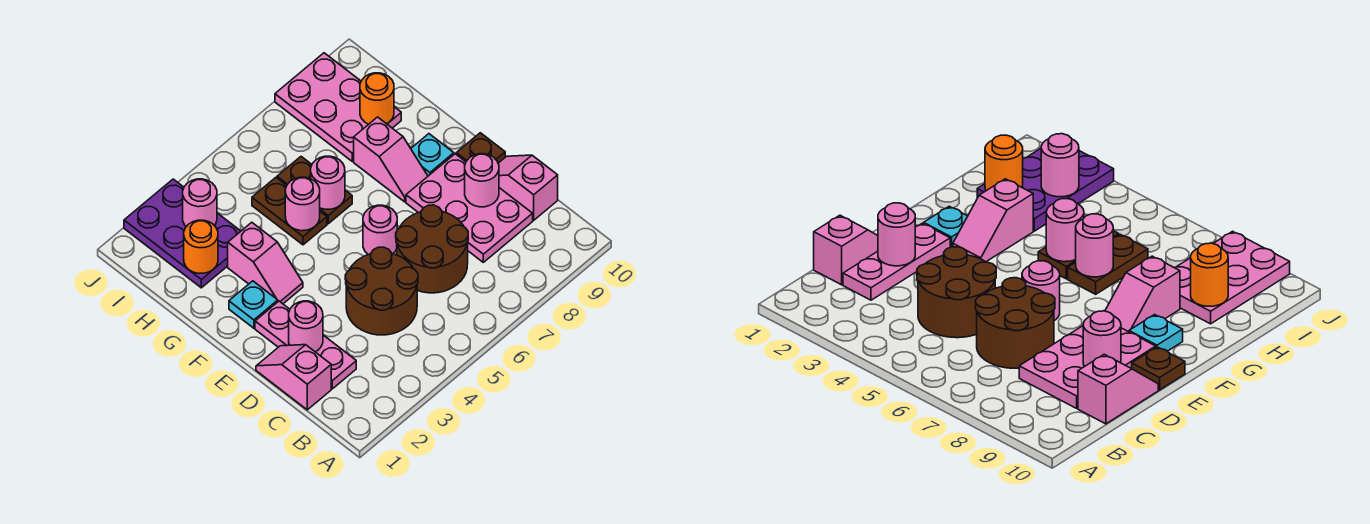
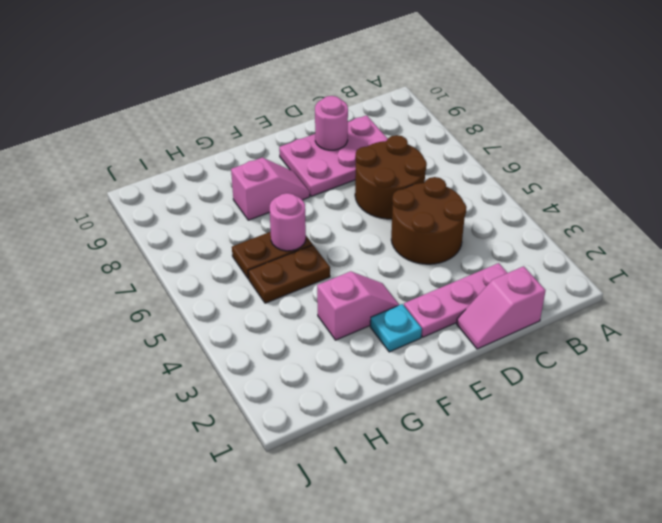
none -> pink 1x2 slope [498,155,558,220]
none -> pink 1x1 round brick [363,205,397,255]
none -> brown 1x1 plate [456,133,505,163]

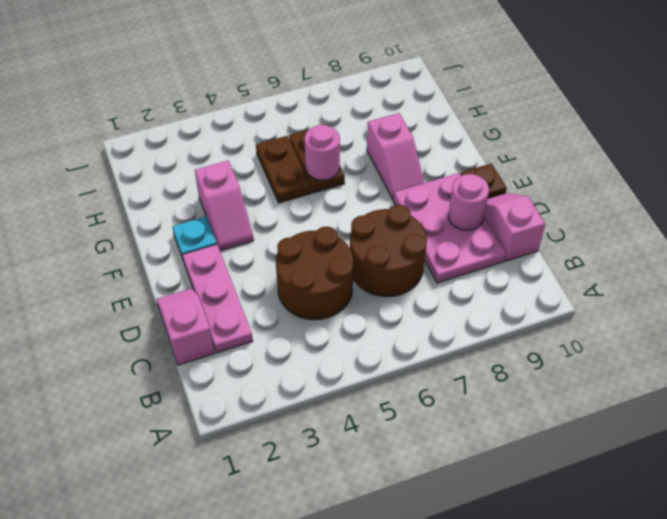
none -> pink 1x1 round brick [363,205,397,255]
none -> cyan 1x1 plate [411,134,454,176]
none -> purple 2x3 plate [124,179,241,288]

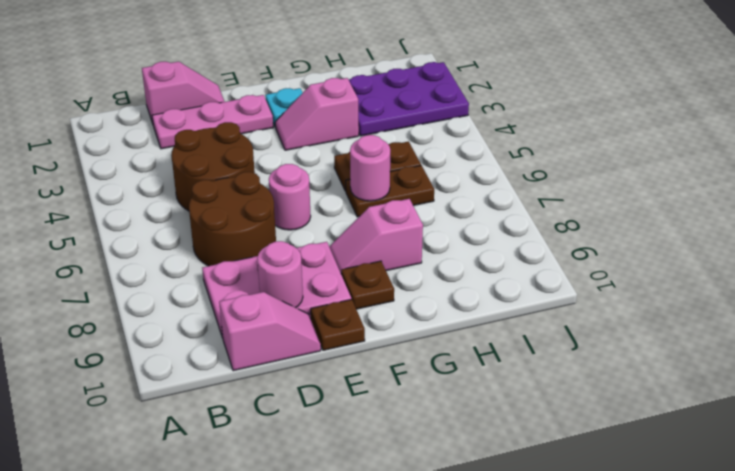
brown 1x1 plate [341,261,394,309] -> cyan 1x1 plate [411,134,454,176]
none -> pink 2x3 plate [275,53,401,161]
none -> pink 1x1 round brick [289,301,323,352]
none -> pink 1x1 round brick [285,177,320,231]

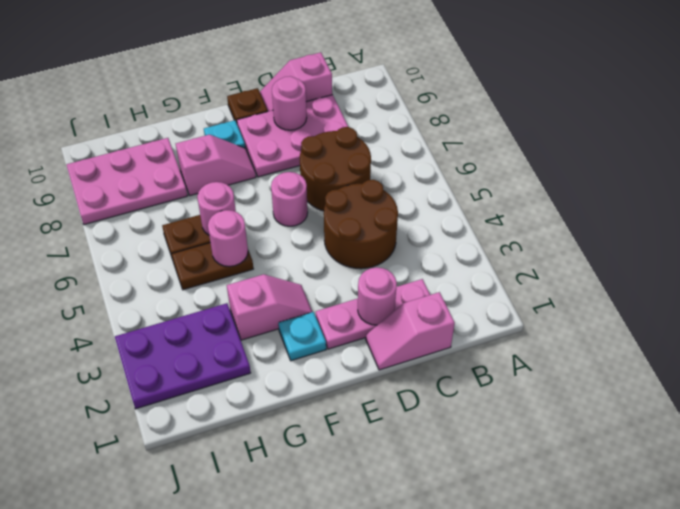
none -> orange 1x1 round brick [184,220,218,273]
none -> orange 1x1 round brick [360,73,394,124]
none -> pink 1x1 round brick [183,179,217,227]

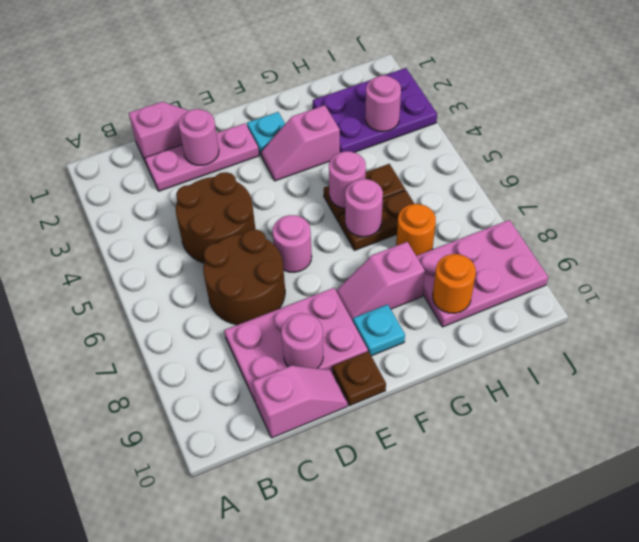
orange 1x1 round brick [396,204,436,256] -> orange 1x1 round brick moved to [184,220,218,273]

